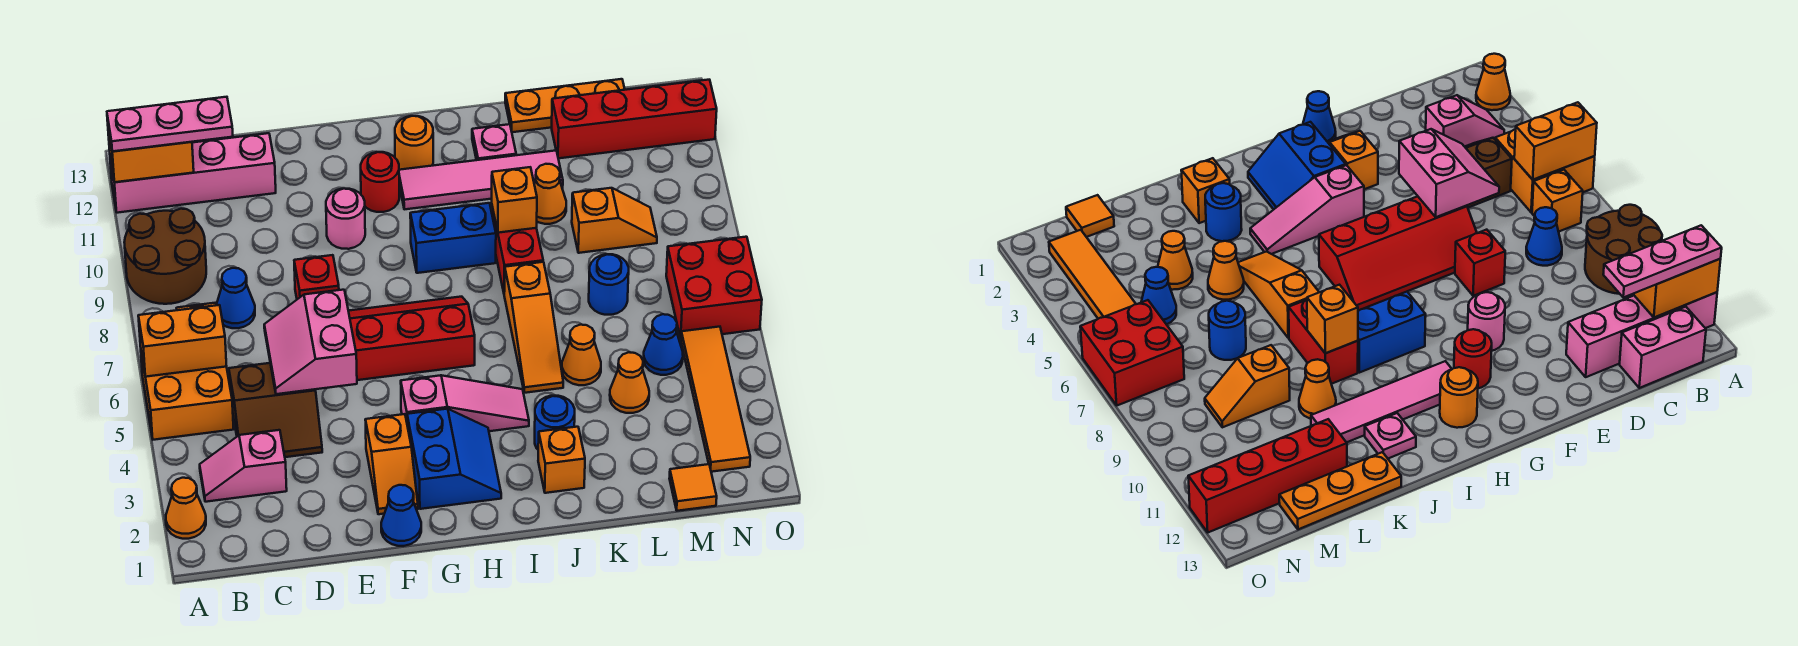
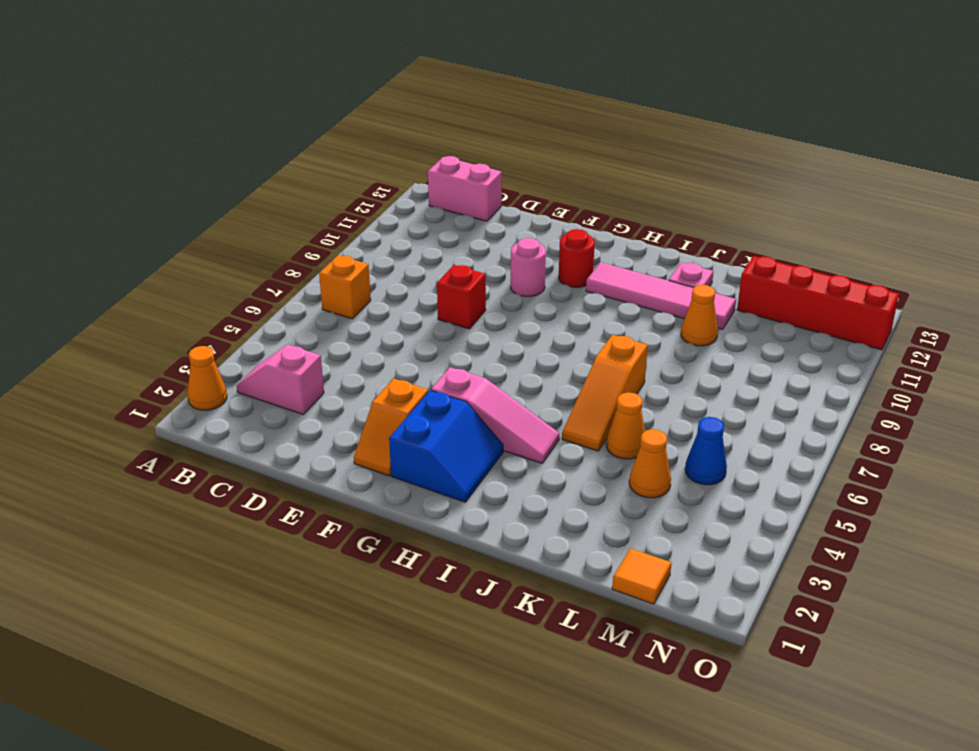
none -> orange 2x2 brick [141,352,234,440]
none -> brown 2x2 round brick [124,209,206,304]
none -> pink 1x4 brick [110,133,276,213]
none -> brown 2x2 slope [229,363,322,457]

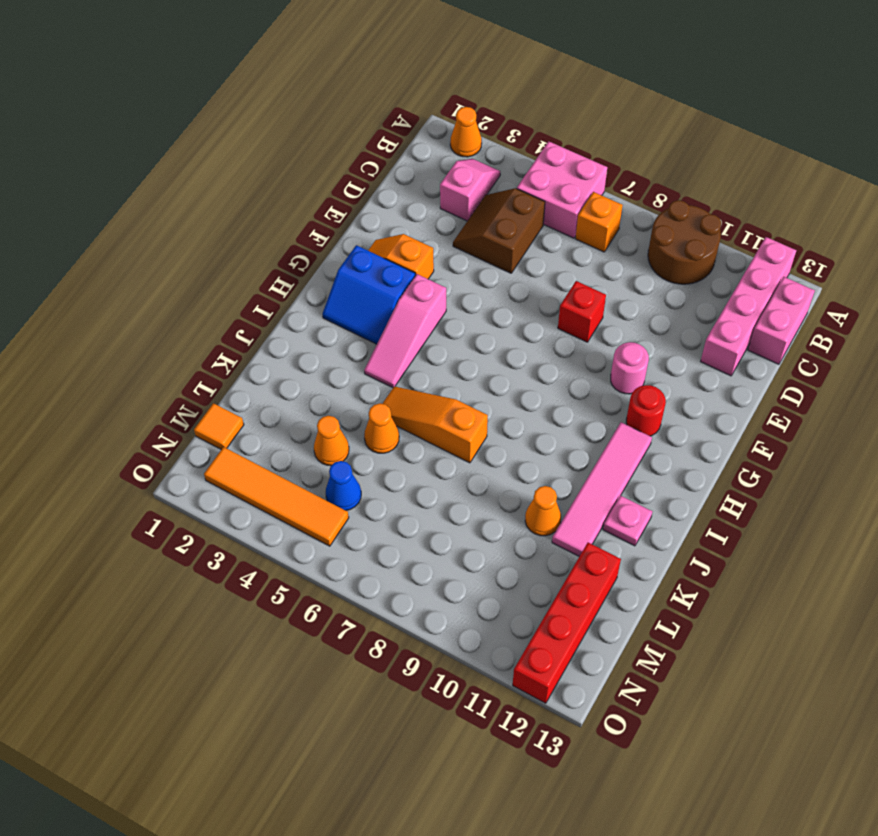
pink 2x2 brick [517,141,607,238] -> orange 2x2 brick [141,352,234,440]
none -> blue 1x1 cone [216,268,255,328]
none -> red 2x4 slope [349,297,475,380]
none -> blue 1x1 cone [381,485,421,546]
none -> blue 1x2 brick [410,203,496,273]

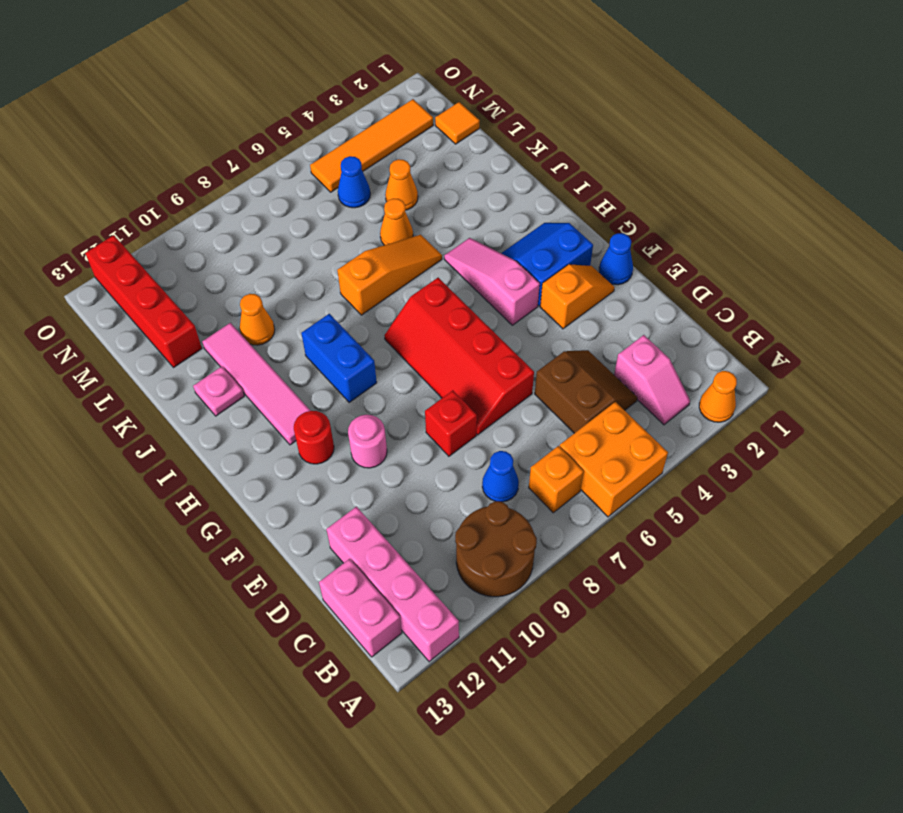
none -> orange 1x1 round brick [395,116,433,170]
none -> orange 1x1 brick [538,427,585,493]
none -> blue 1x1 round brick [535,396,575,449]
none -> red 1x2 brick [492,207,543,292]

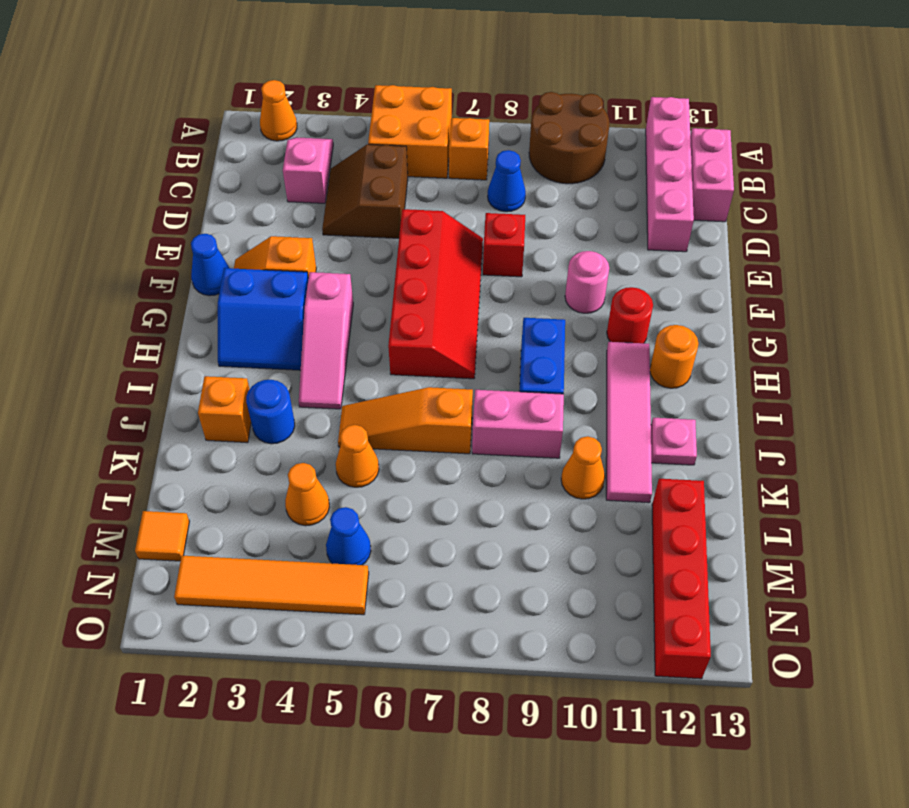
pink 1x2 brick [472,390,564,458] -> red 1x2 brick [492,207,543,292]
none -> orange 1x3 plate [505,79,625,132]
none -> blue 1x1 round brick [589,254,629,315]
none -> orange 1x2 slope [572,188,657,253]
none -> red 2x2 brick [666,237,762,339]

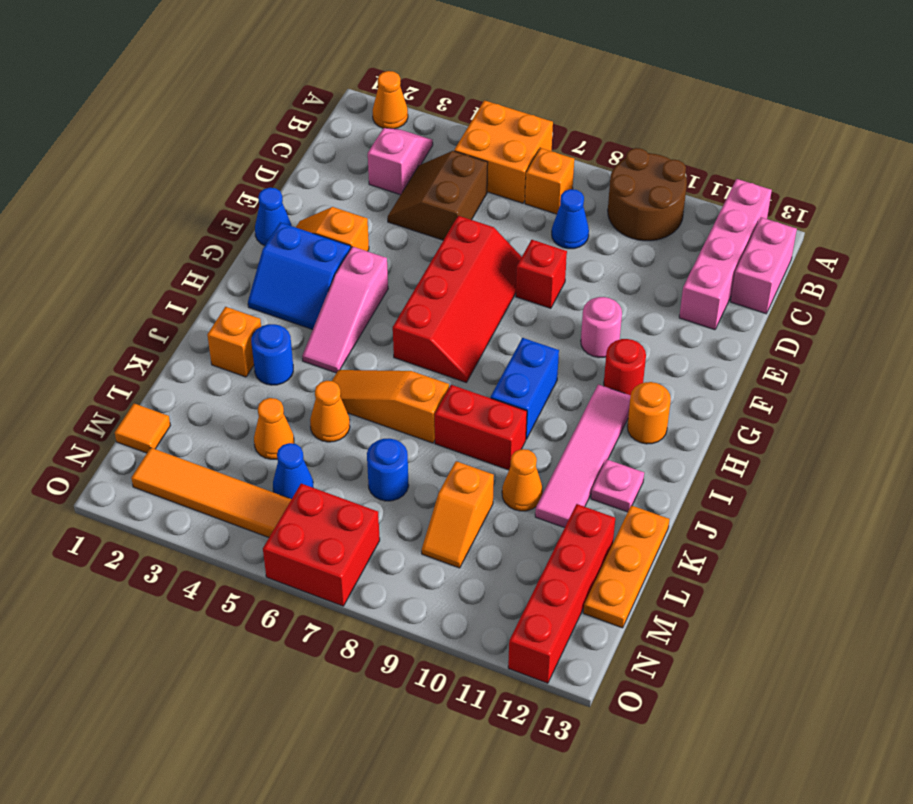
none -> orange 1x2 brick [138,305,227,377]
none -> orange 1x2 brick [108,128,194,182]
none -> pink 2x2 slope [264,290,357,394]
none -> orange 1x1 brick [492,167,537,233]

